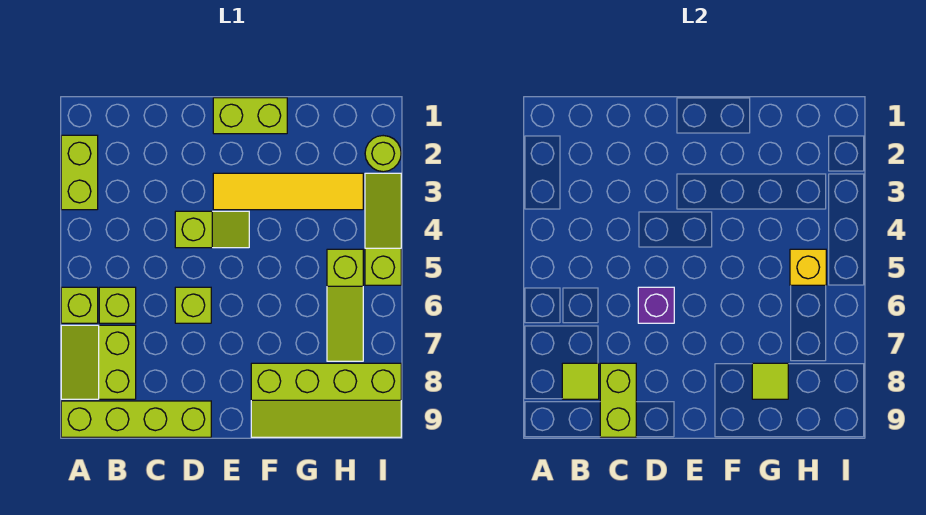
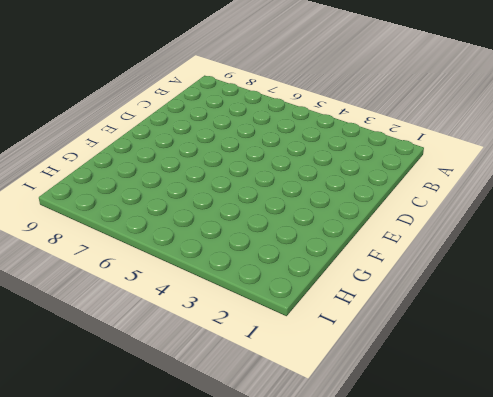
none -> lime 1x2 brick [61,135,98,210]
none -> lime 1x1 brick [61,287,98,323]
none -> lime 2x2 slope [61,325,136,399]

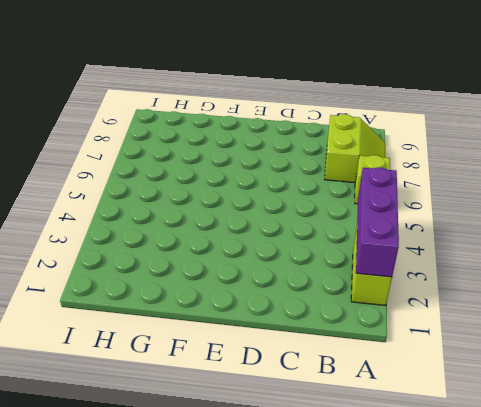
purple 1x3 brick [356,167,399,277] -> none
none -> lime 1x4 brick [61,401,211,437]
none -> lime 1x1 brick [99,287,136,323]
none -> lime 1x2 slope [175,211,249,248]

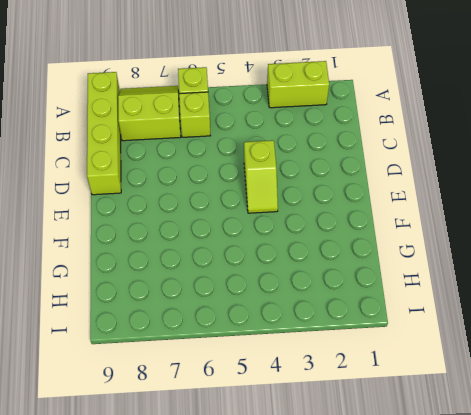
none -> lime 1x1 brick [175,287,211,323]
none -> lime 1x2 brick [213,98,287,134]
none -> yellow 1x4 tile [213,173,363,210]

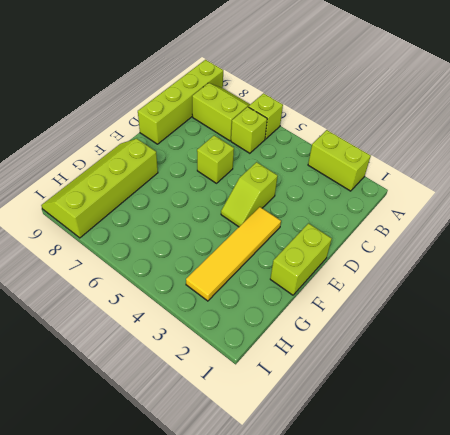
none -> lime 1x3 slope [327,249,363,361]
none -> lime 1x1 round brick [365,136,401,172]
none -> lime 1x3 slope [365,173,401,285]

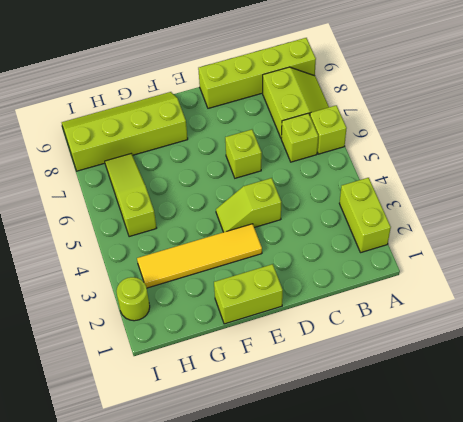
none -> lime 1x3 slope [365,173,401,285]
none -> lime 1x1 tile [562,363,599,399]
none -> lime 1x2 brick [600,363,636,437]

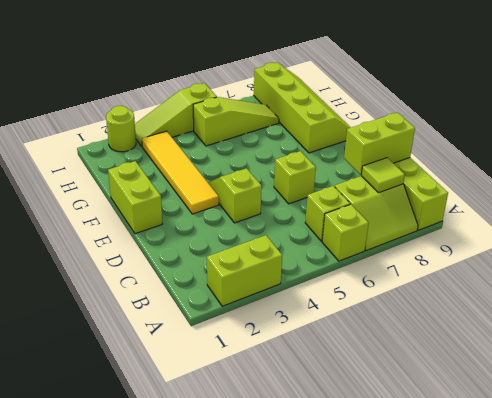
none -> purple 1x1 brick [638,287,674,323]
none -> lime 1x1 tile [752,363,788,399]
none -> yellow 1x1 brick [790,249,826,285]

